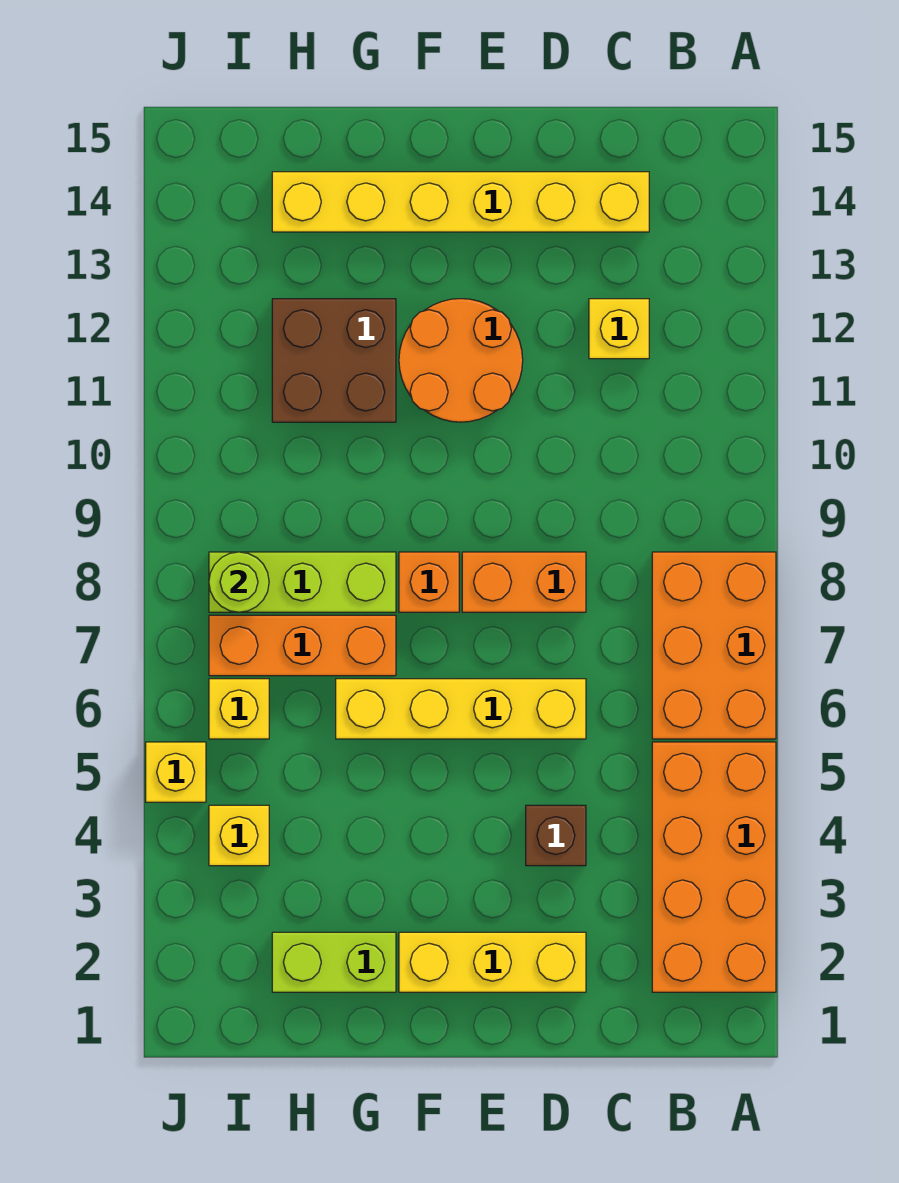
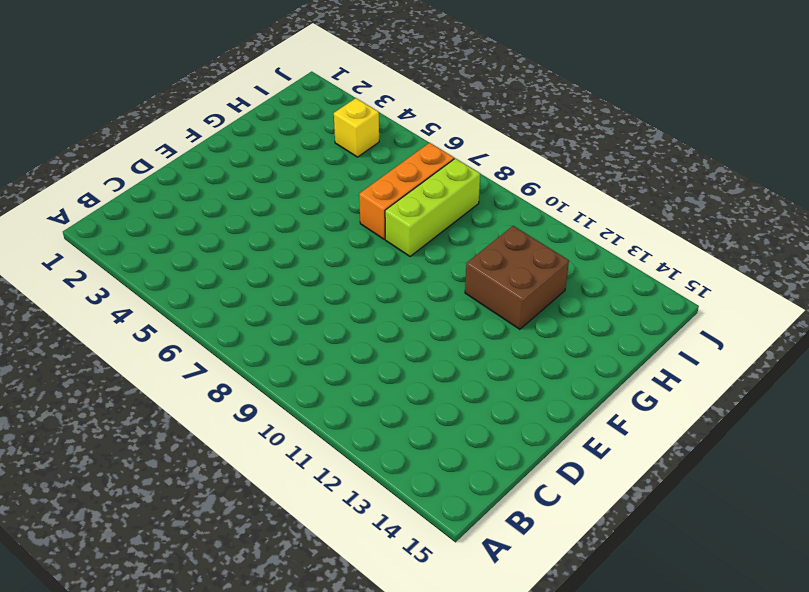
none -> orange 2x4 brick [652,742,776,992]
none -> orange 2x3 brick [652,552,776,739]
none -> yellow 1x1 brick [589,299,649,359]

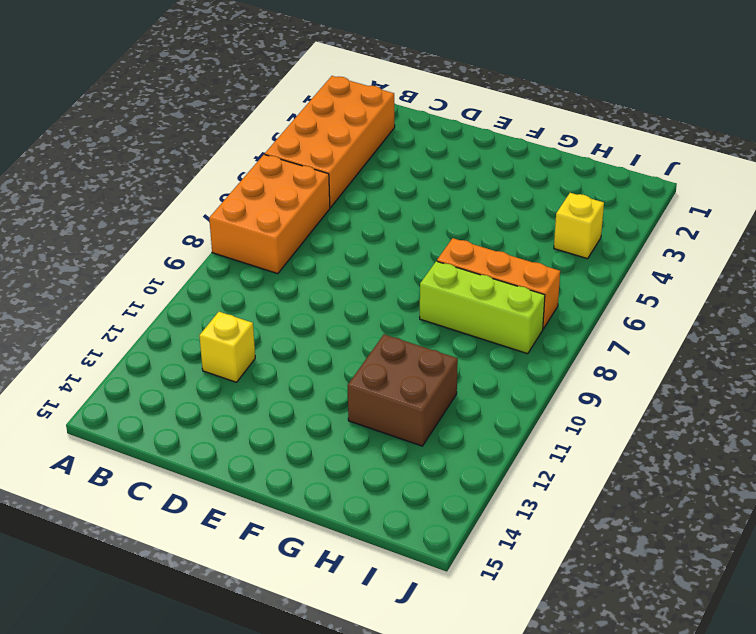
none -> yellow 1x6 brick [272,172,649,232]
none -> yellow 1x3 brick [399,932,586,992]
none -> brown 1x1 brick [526,805,586,866]

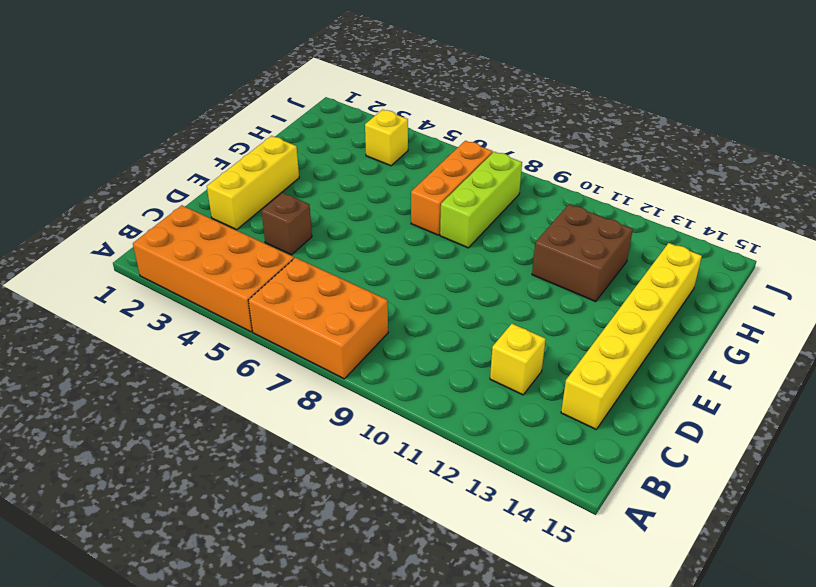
none -> yellow 1x4 brick [336,679,586,739]
none -> orange 1x2 brick [462,552,586,612]
none -> orange 2x2 round brick [399,299,523,422]

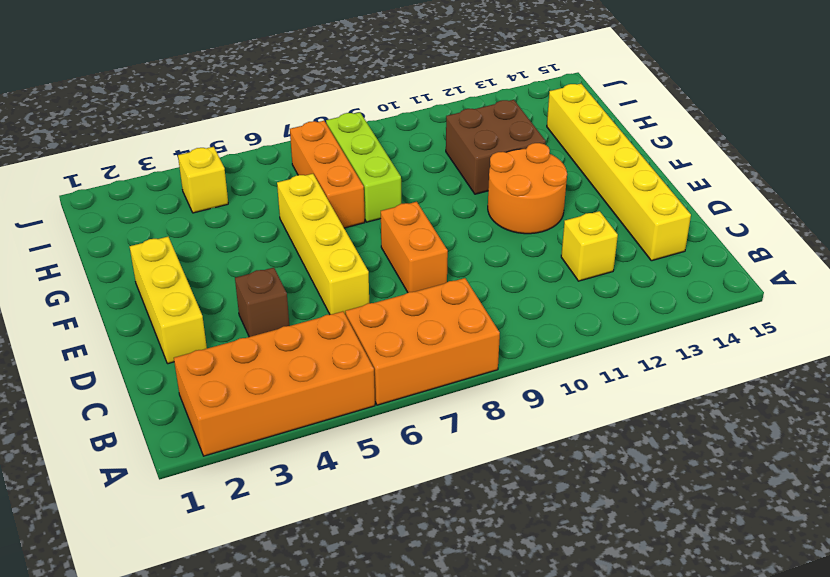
none -> orange 1x1 brick [399,552,459,612]
none -> lime 1x2 brick [272,932,396,992]
none -> yellow 1x1 brick [209,679,269,739]

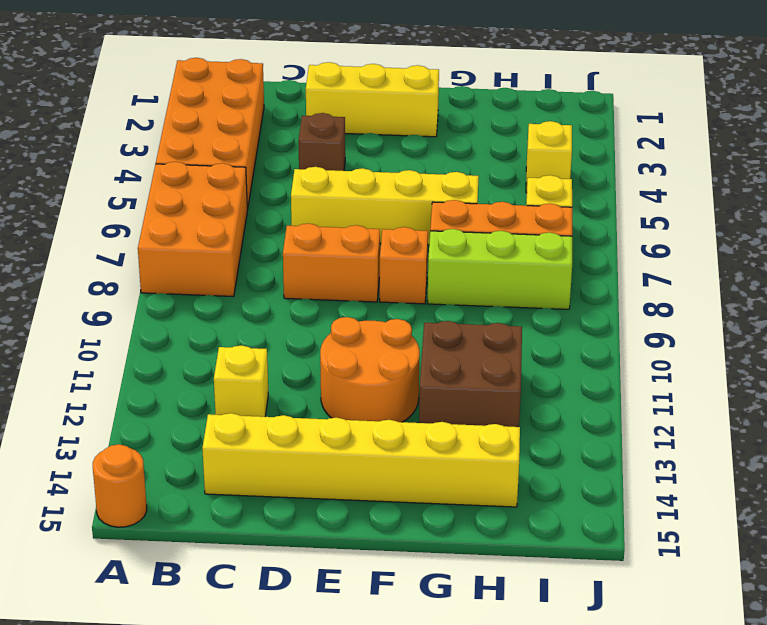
orange 1x1 round brick [93,444,147,527] -> none
none -> lime 1x2 brick [272,932,396,992]
none -> yellow 1x1 brick [146,742,206,802]
none -> lime 1x1 round brick [209,552,269,612]

